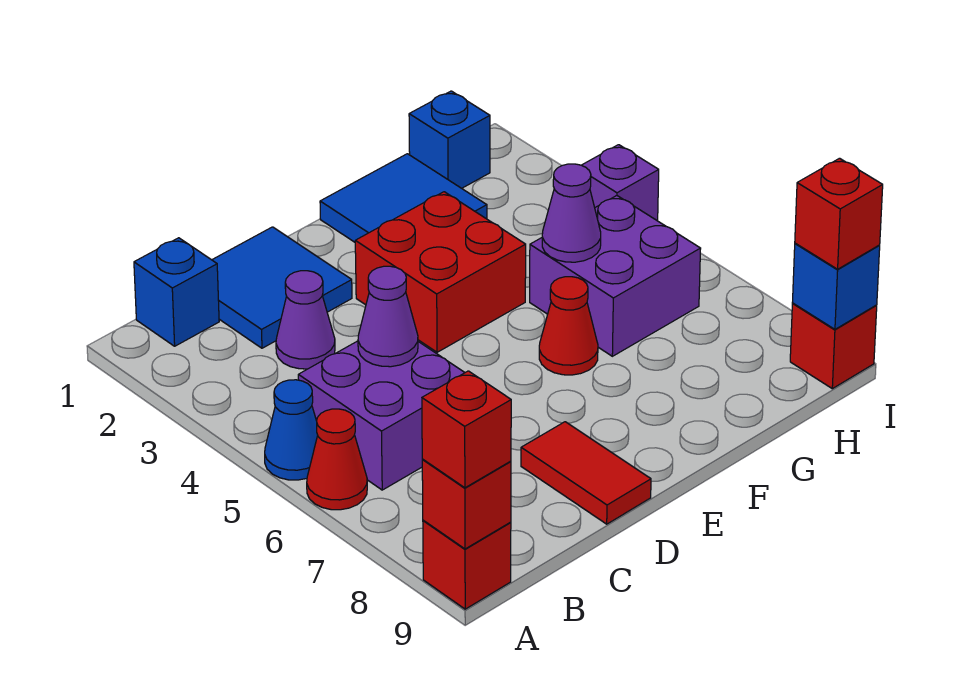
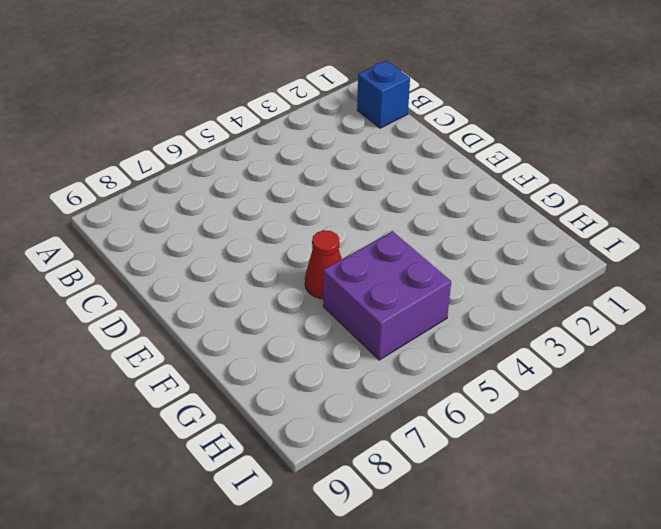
none -> blue 1x1 cone [265,380,318,480]
none -> red 1x1 cone [307,409,367,510]
none -> red 1x1 brick [423,520,511,609]

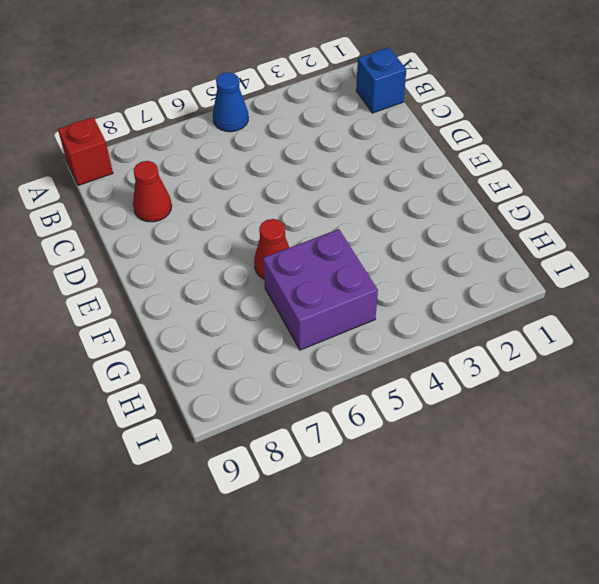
red 1x1 cone [133,161,172,222] -> red 1x1 cone moved to [307,409,367,510]
none -> purple 2x2 brick [298,341,465,490]
none -> blue 2x2 tile [212,227,352,348]
none -> purple 1x1 cone [276,271,335,369]

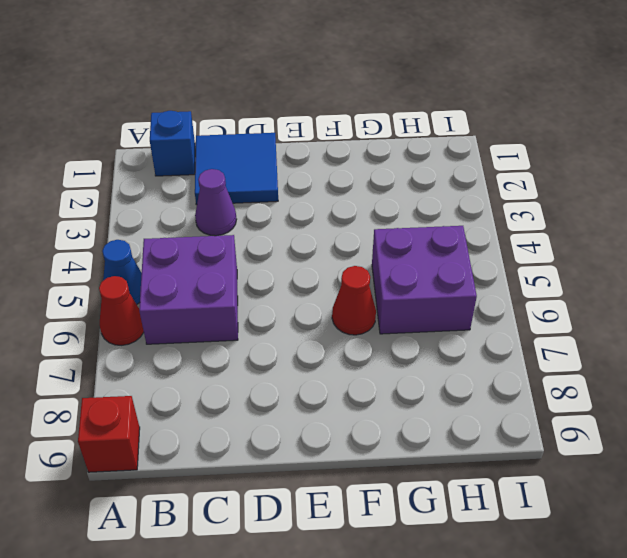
none -> red 1x2 tile [521,422,651,524]
none -> red 2x2 brick [355,192,526,352]
none -> blue 2x2 tile [320,154,487,242]

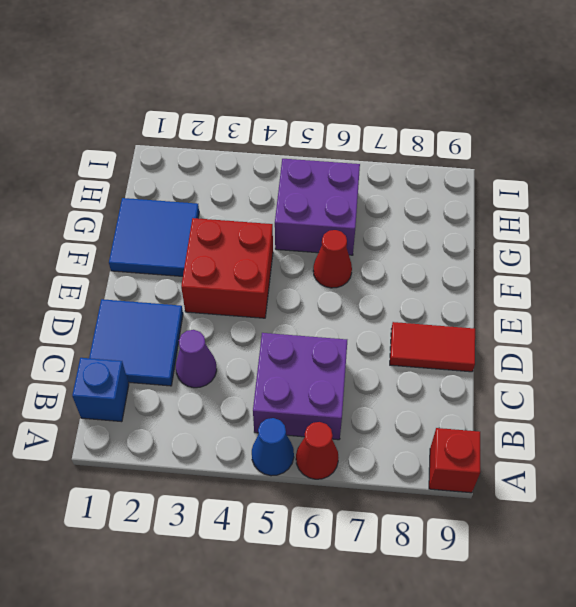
none -> blue 1x1 brick [409,91,490,188]
none -> purple 1x1 brick [582,145,659,221]
none -> red 1x1 brick [790,303,877,389]

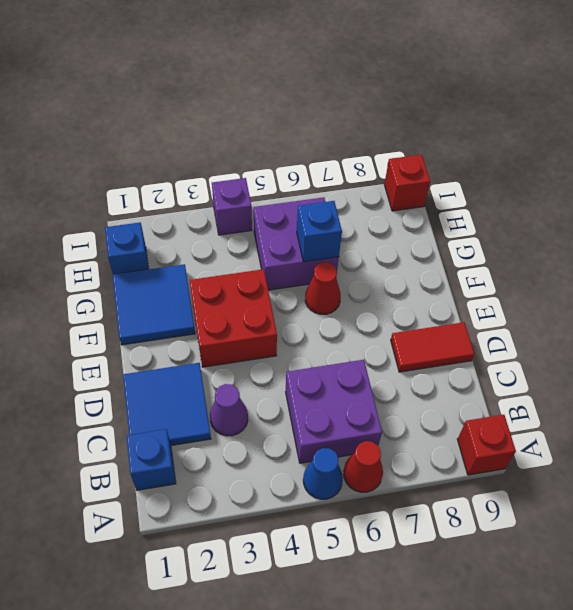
blue 1x1 brick [297,201,342,262] -> blue 1x1 brick moved to [792,243,880,329]
none -> red 1x1 brick [422,460,511,549]
none -> purple 1x1 cone [358,266,418,367]
none -> purple 1x1 cone [542,164,601,262]

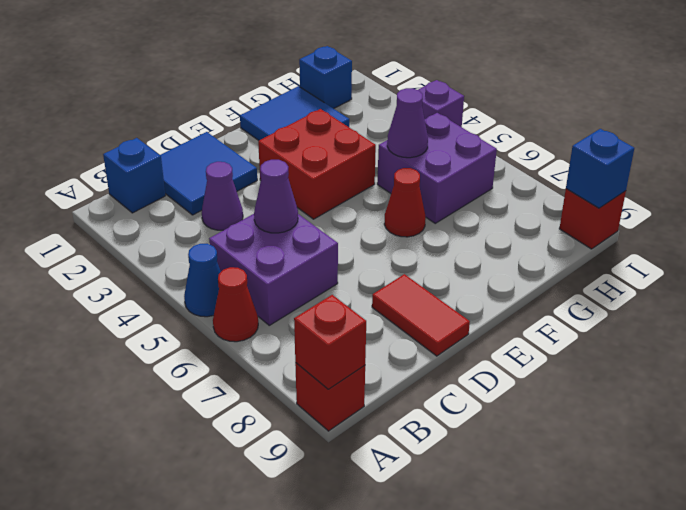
none -> red 1x1 brick [422,371,511,488]
none -> red 1x1 brick [795,158,883,269]

